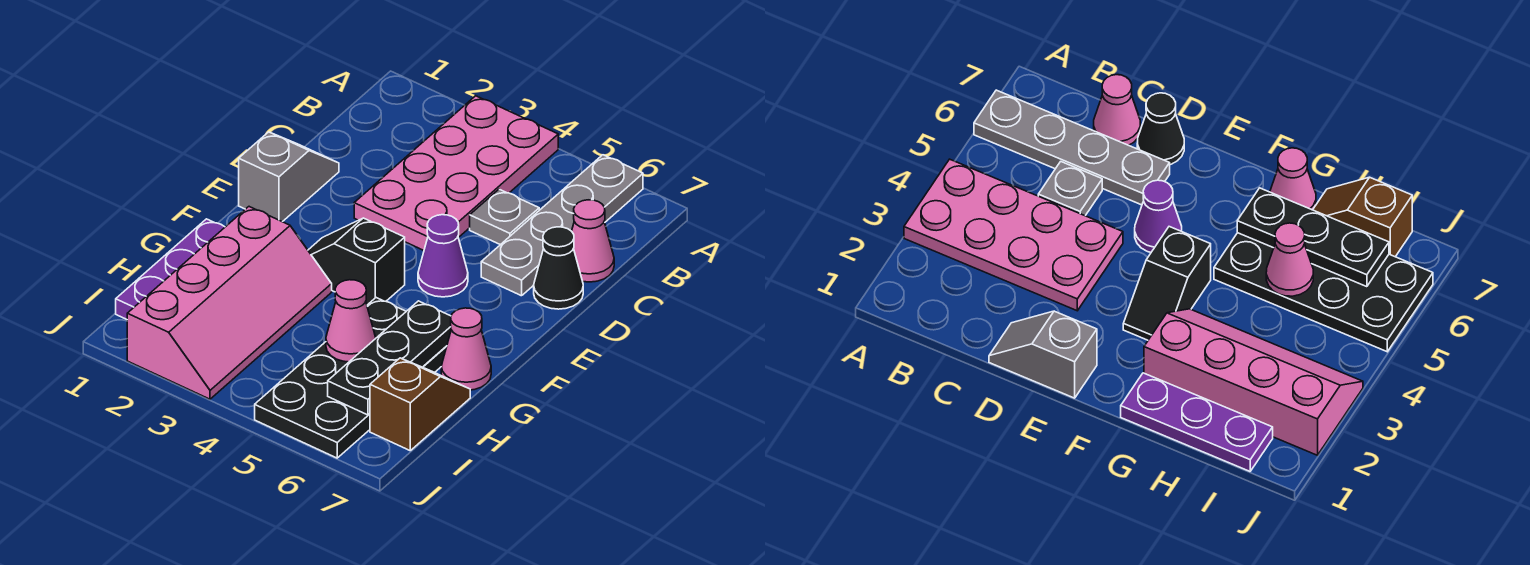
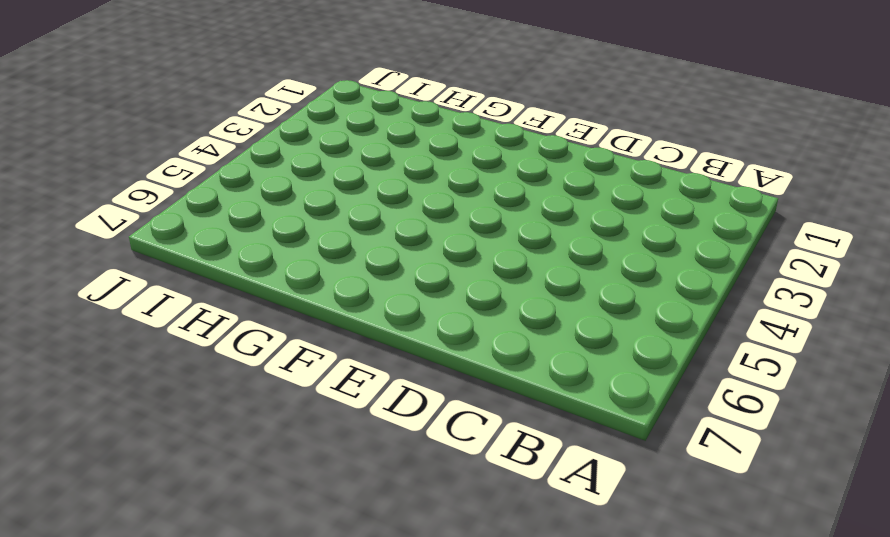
none -> pink 2x4 plate [354,96,558,250]
none -> grey 1x4 plate [481,155,643,296]
none -> grey 1x1 plate [470,189,539,245]

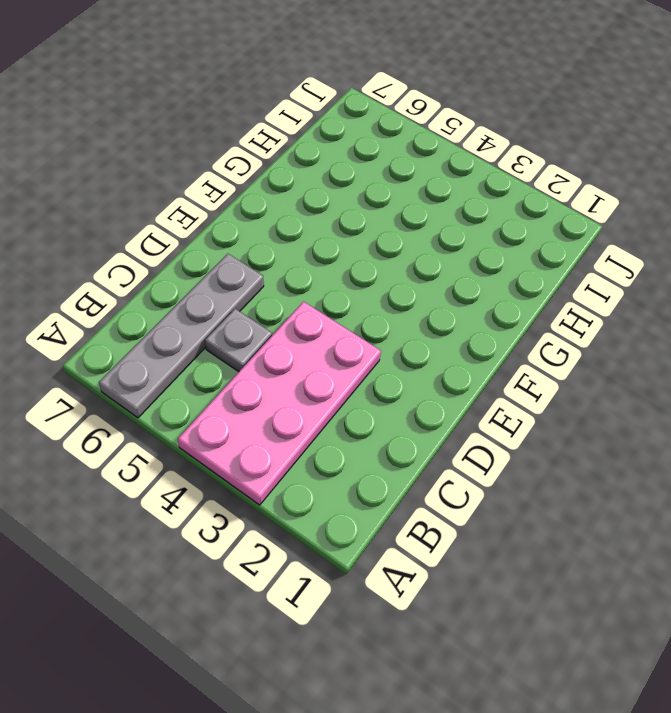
none -> pink 1x1 cone [572,200,614,282]
none -> grey 1x2 slope [239,132,339,222]
none -> black 1x1 cone [534,227,583,309]

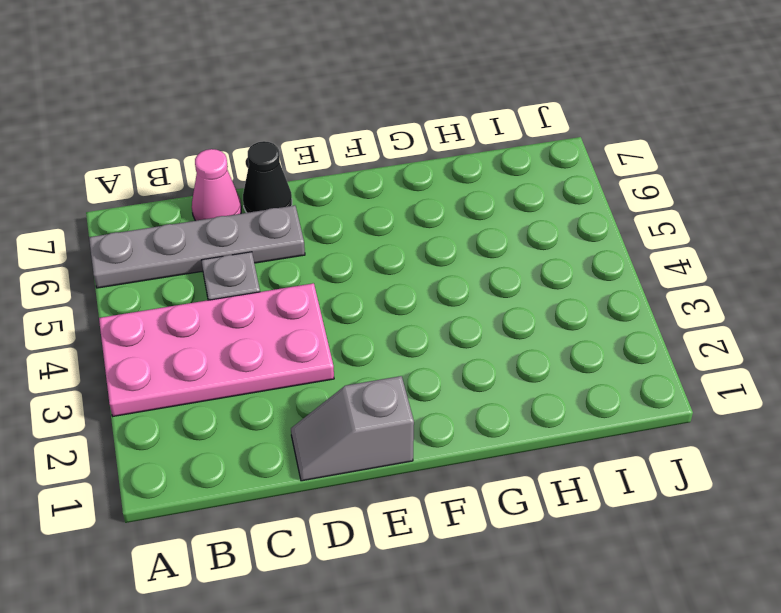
none -> purple 1x1 cone [418,215,468,297]
none -> black 1x2 slope [308,218,405,305]
none -> purple 1x3 plate [116,219,225,319]

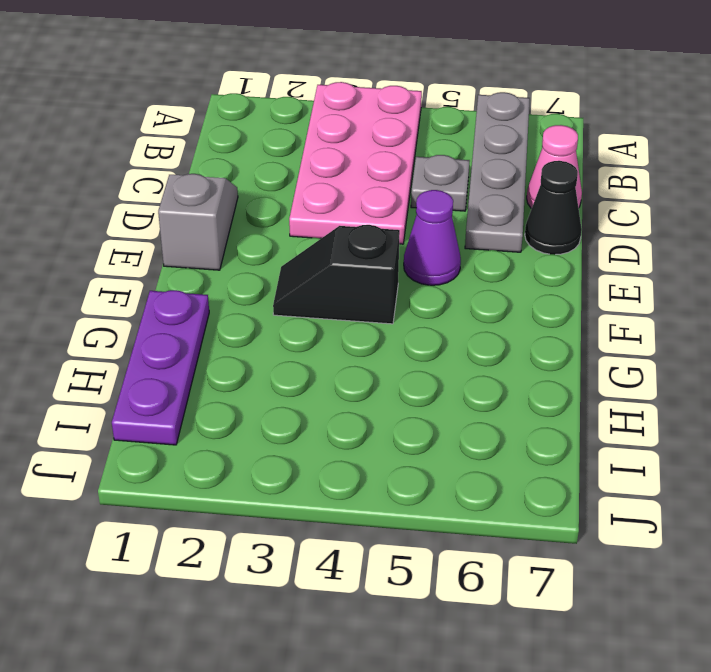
none -> pink 2x4 slope [127,207,332,399]
none -> black 2x4 plate [255,298,447,458]
none -> pink 1x1 cone [441,308,491,390]

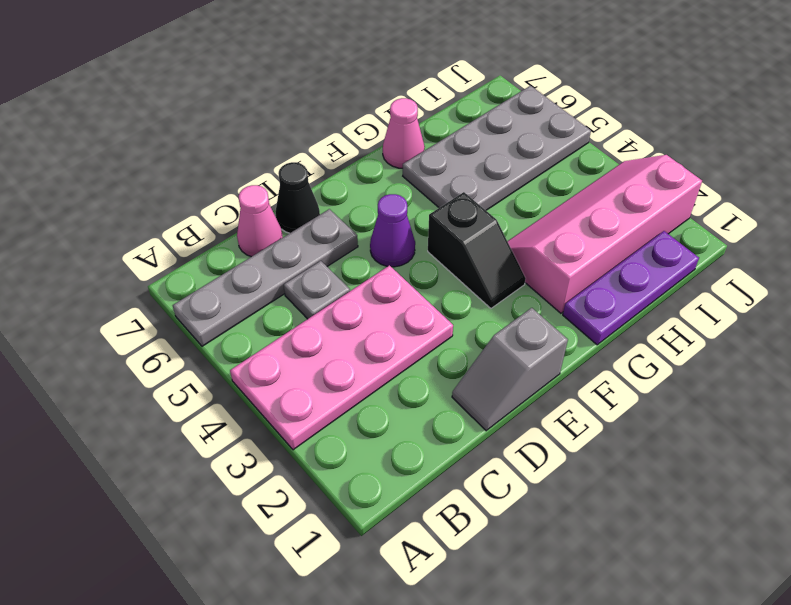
grey 2x4 plate [403,86,591,210] -> black 2x4 plate [255,298,447,458]
none -> brown 1x2 slope [370,358,470,450]
none -> black 1x3 plate [328,301,451,415]
none -> pink 1x1 cone [326,280,376,362]

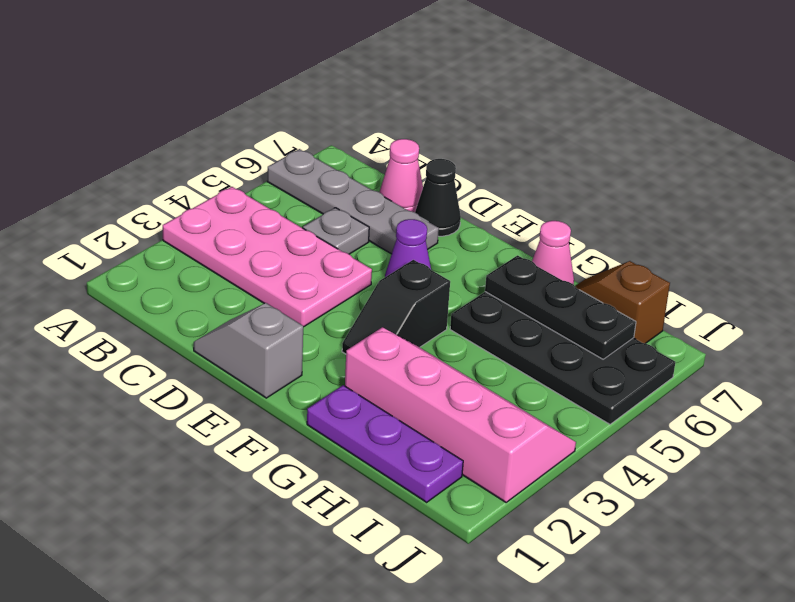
none -> pink 1x1 cone [326,280,376,362]

